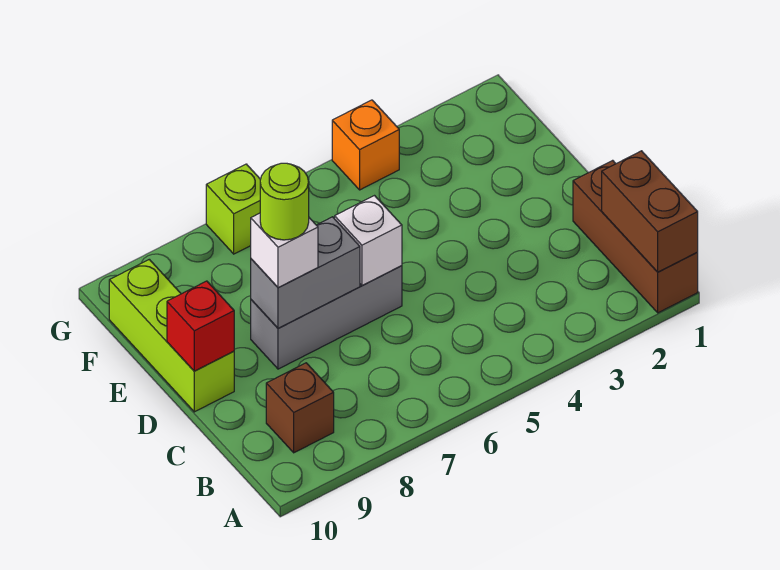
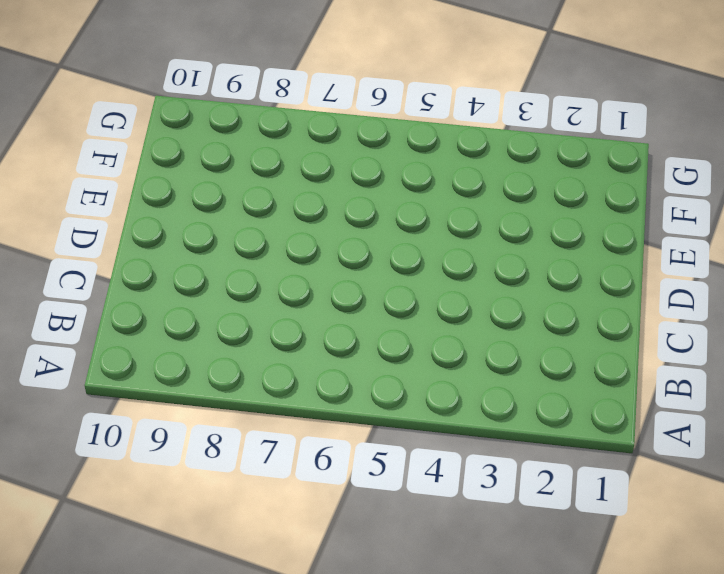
none -> brown 1x3 brick [573,160,698,313]
none -> brown 1x1 brick [266,363,334,453]
none -> grey 1x3 brick [251,266,402,369]

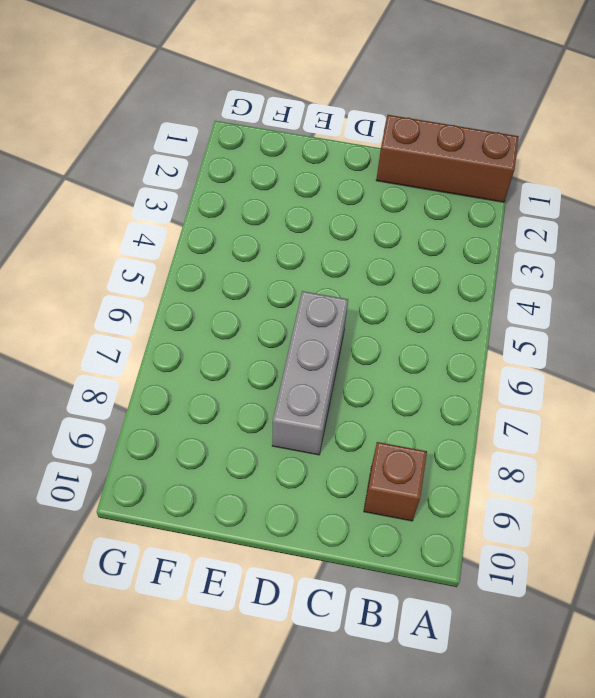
none -> lime 1x3 brick [109,259,234,412]
none -> orange 1x1 brick [332,100,399,190]
none -> lime 1x1 brick [206,164,261,254]

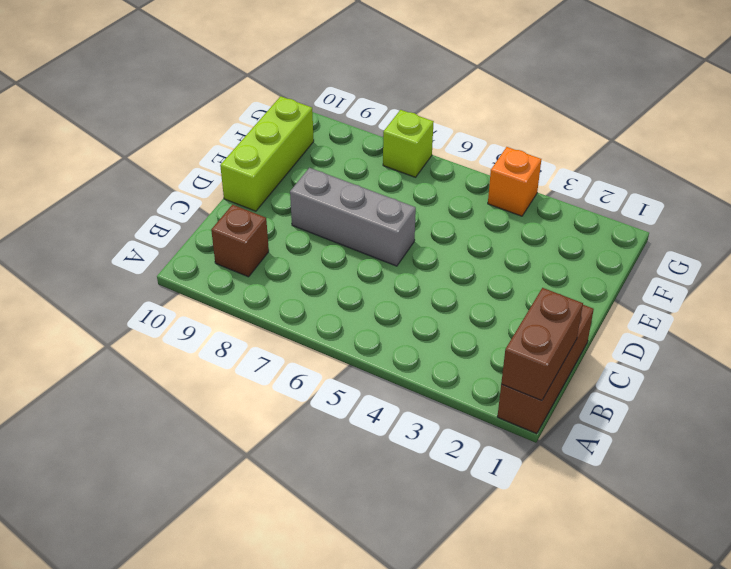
none -> white 1x1 brick [335,196,402,285]
none -> grey 1x2 brick [251,217,360,329]
none -> red 1x1 brick [167,281,234,371]

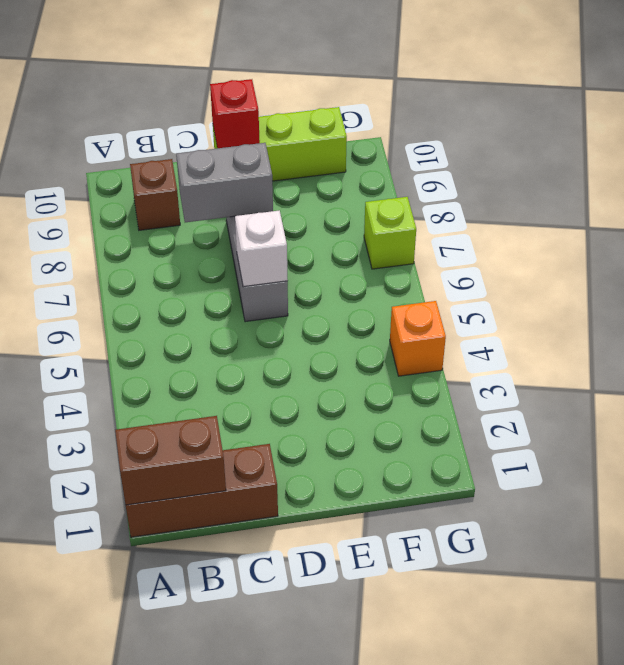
grey 1x2 brick [176,143,273,222] -> grey 1x2 brick turned to [251,217,360,329]
none -> white 1x1 brick [251,213,318,288]
none -> lime 1x1 round brick [260,163,309,240]

